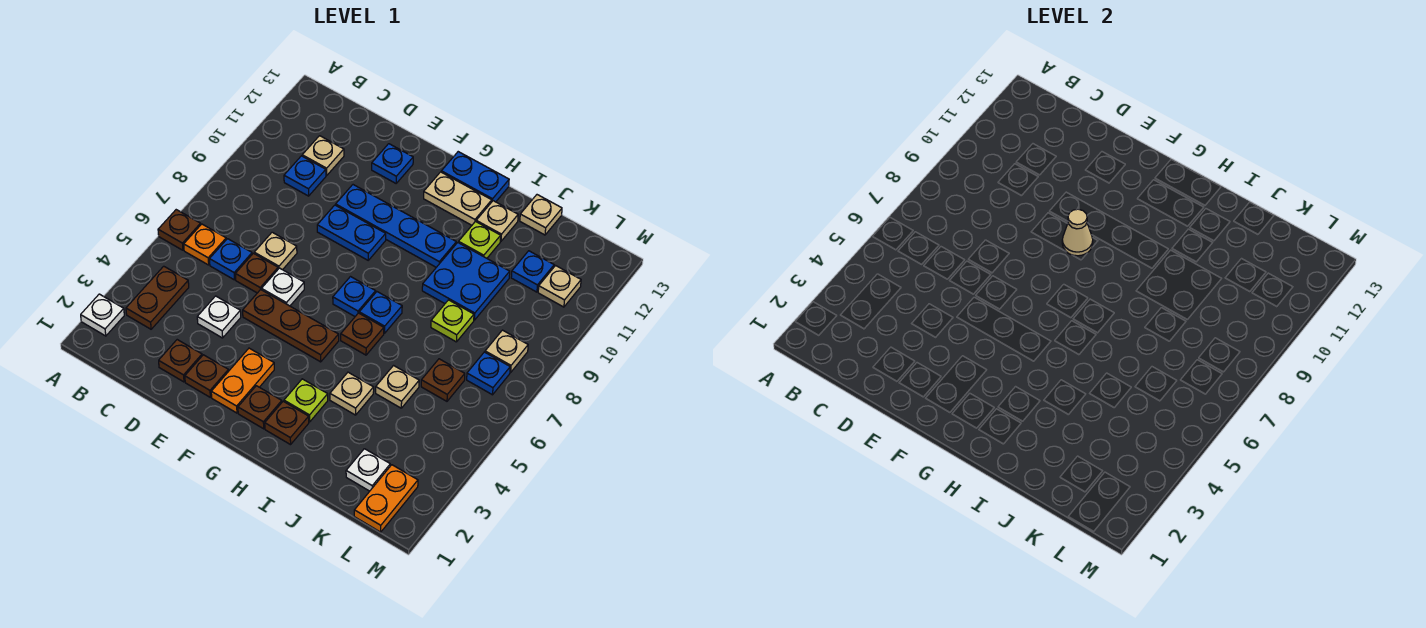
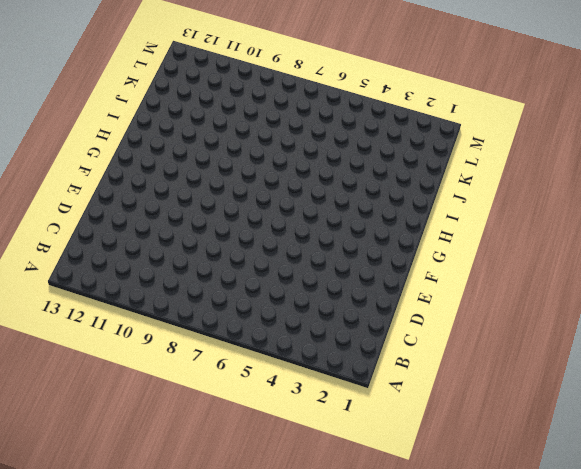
none -> white 1x1 plate [81,294,124,336]
none -> brown 1x1 plate [158,210,201,250]
none -> brown 1x2 plate [126,266,189,329]
none -> orange 1x1 plate [184,224,226,265]

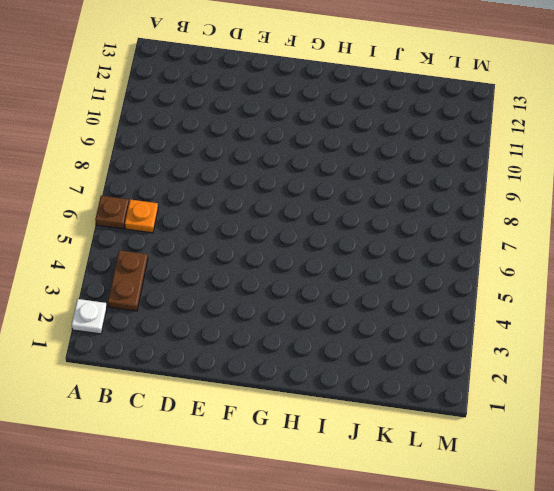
none -> blue 1x1 plate [210,239,252,280]
none -> blue 1x1 plate [284,156,326,196]
none -> tan 1x1 plate [302,136,344,175]
none -> brown 1x1 plate [159,340,202,382]

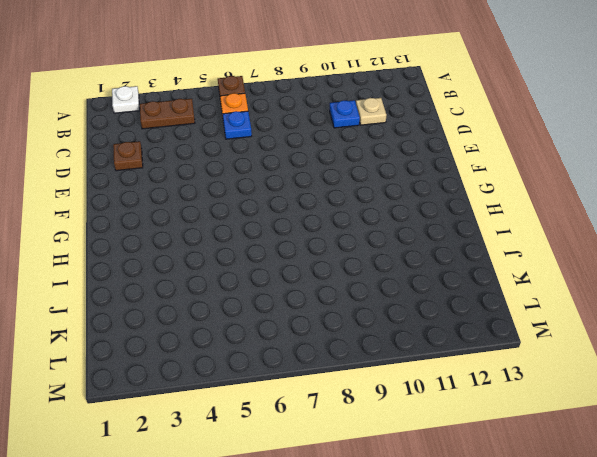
none -> white 1x1 plate [197,296,241,338]
none -> brown 1x1 plate [235,253,278,293]
none -> tan 1x1 plate [254,232,297,270]
none -> brown 1x1 plate [185,355,229,397]

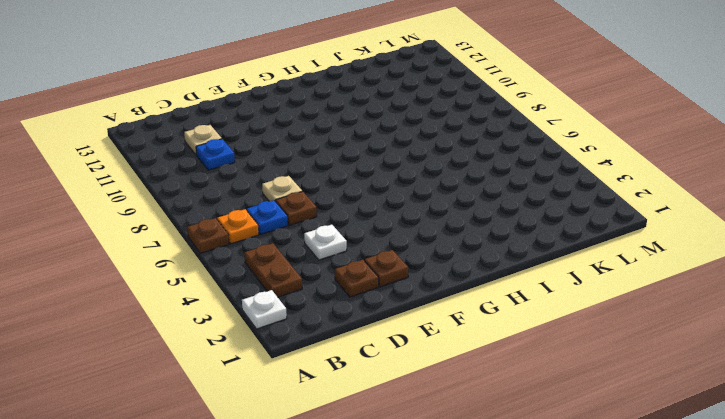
none -> brown 1x3 plate [243,290,339,362]
none -> white 1x1 plate [262,268,304,306]
none -> blue 1x2 plate [317,205,386,260]
none -> blue 1x4 plate [336,185,456,267]

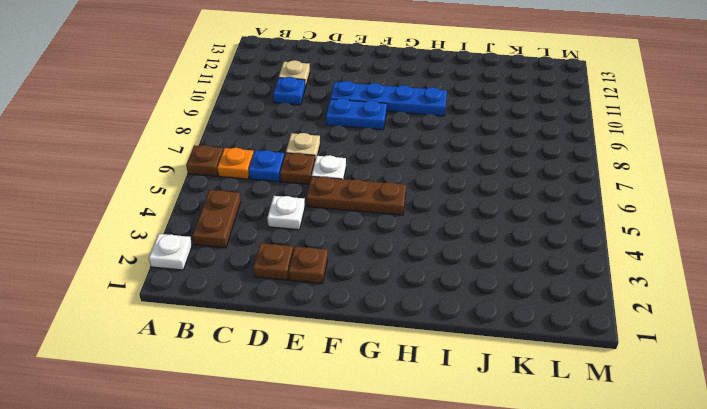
none -> blue 1x1 plate [372,144,413,183]
none -> orange 1x2 plate [211,348,274,413]
none -> brown 1x1 plate [238,386,282,429]
none -> blue 1x1 plate [333,277,376,316]

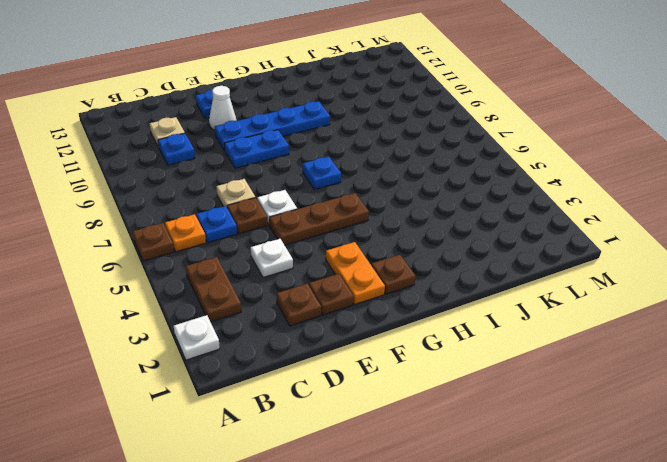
white 1x1 cone [209,86,236,130] -> none
none -> tan 1x2 plate [424,172,492,225]
none -> blue 1x2 plate [441,152,509,202]
none -> brown 1x1 plate [265,401,309,445]
none -> lime 1x1 plate [284,379,328,422]

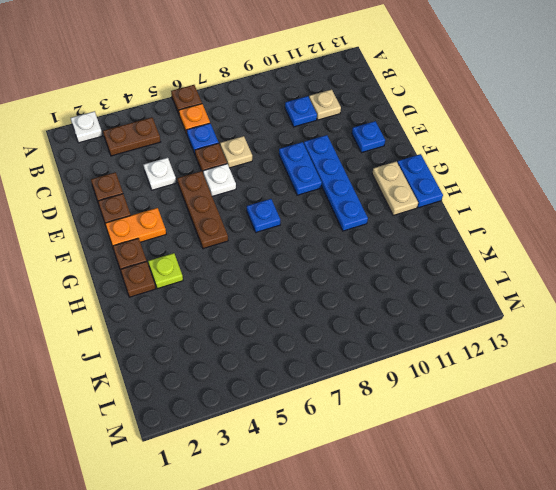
none -> brown 1x1 plate [341,313,384,355]
none -> blue 1x1 plate [359,292,402,333]
none -> tan 1x1 plate [330,372,374,415]
none -> blue 2x2 plate [422,243,510,320]

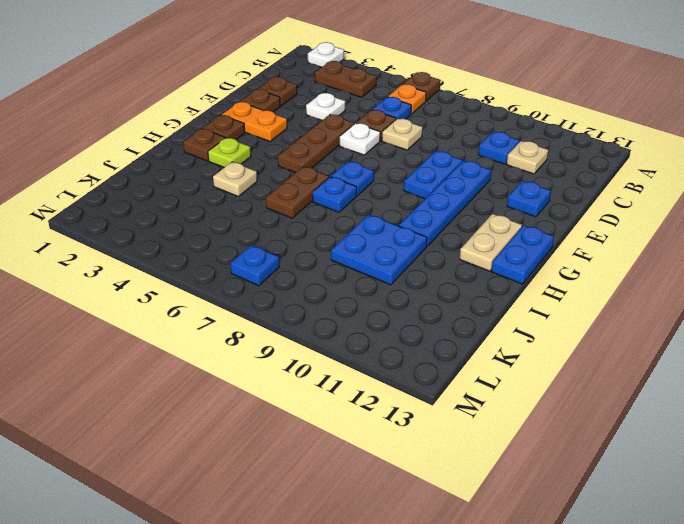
brown 1x2 plate [266,166,329,218] -> brown 1x1 plate [341,313,384,355]
none -> lime 1x1 plate [458,222,501,258]
none -> tan 1x1 plate [476,201,518,241]
none -> tan 1x1 plate [376,366,419,408]
none -> lime 1x1 plate [431,300,474,342]

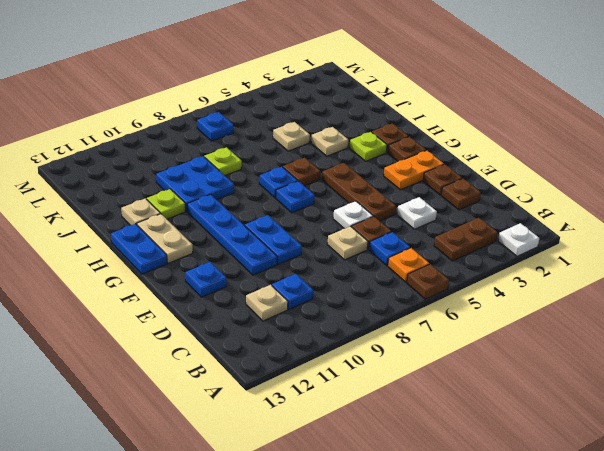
none -> tan 1x1 plate [520,195,562,235]
none -> white 1x1 plate [346,449,390,491]
none -> brown 1x1 plate [421,359,465,401]
none -> blue 1x1 plate [511,251,554,292]

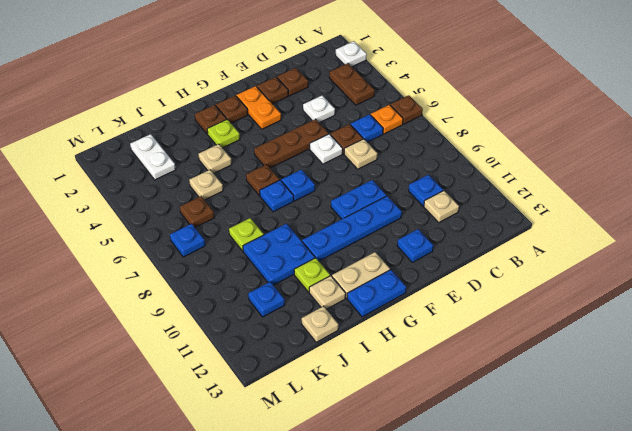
white 1x2 plate [130,134,176,180] -> white 1x1 plate [346,449,390,491]
none -> orange 1x2 plate [354,465,418,532]
none -> tan 1x1 plate [485,330,528,372]
none -> tan 1x1 plate [538,266,581,307]
none -> tan 1x1 cone [1062,209,1093,256]

